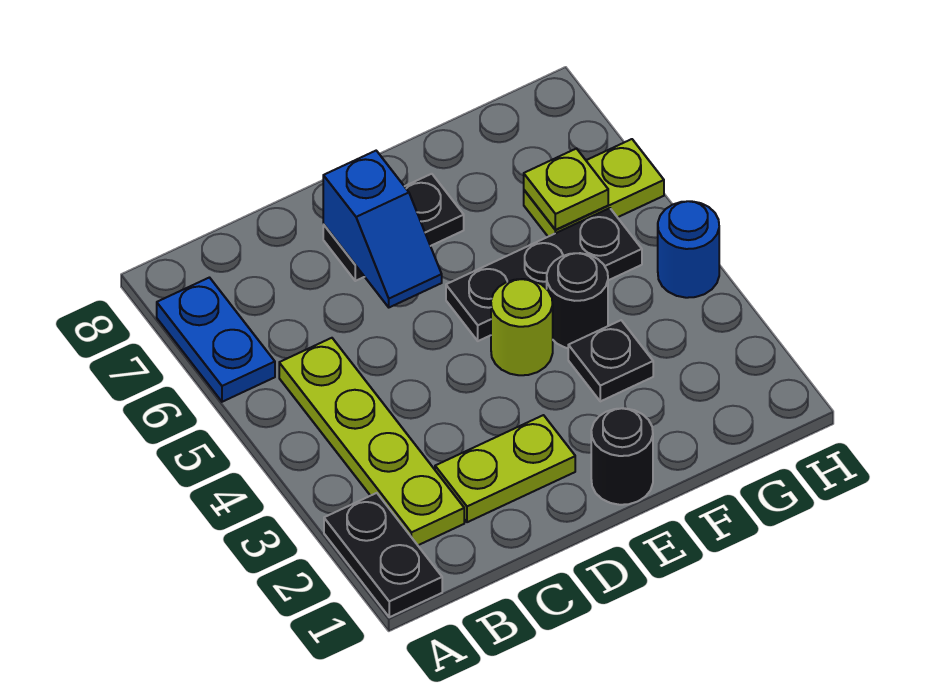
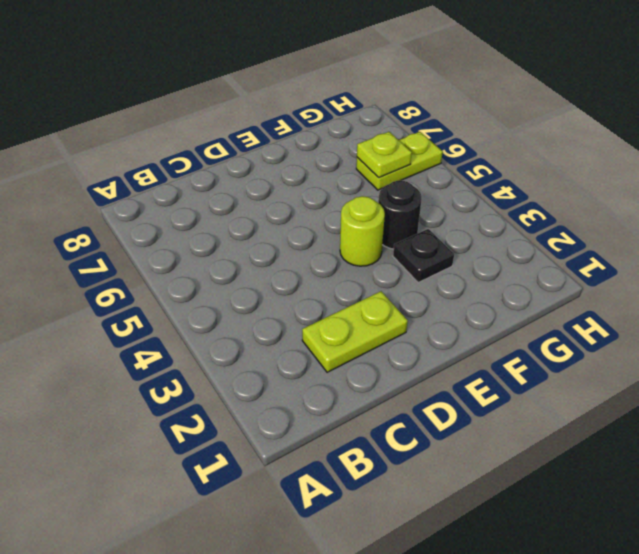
none -> black 1x2 plate [324,493,442,617]
none -> blue 1x2 plate [157,278,275,402]
none -> lime 1x4 plate [279,338,464,545]

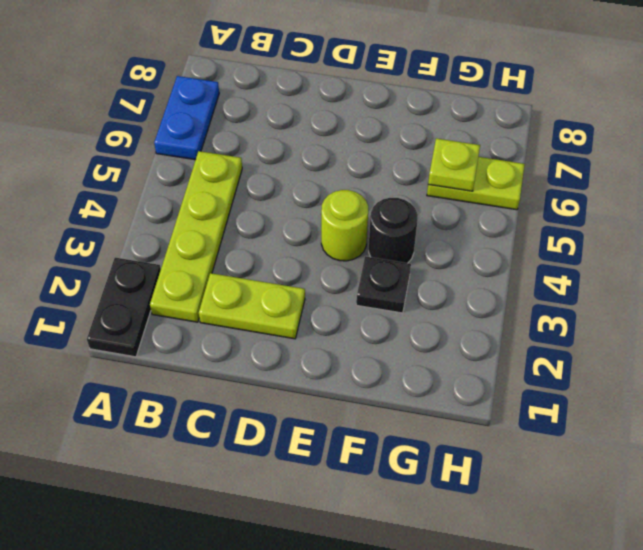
none -> black 1x2 plate [323,174,464,281]
none -> black 1x1 round brick [591,408,653,505]
none -> black 1x3 plate [446,208,642,341]

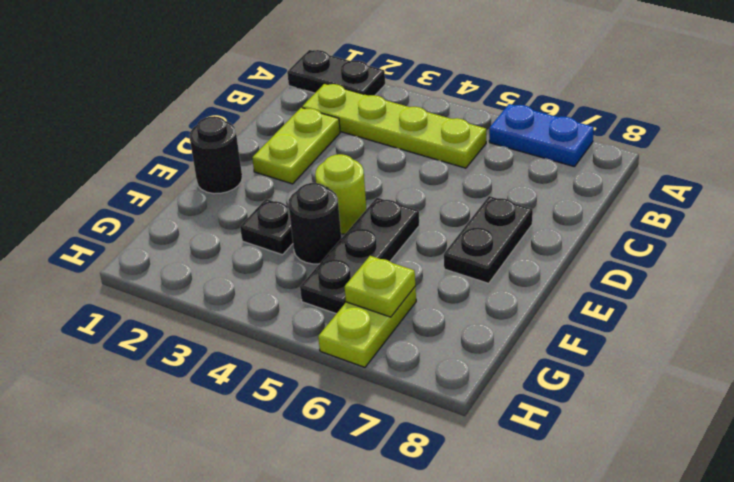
none -> blue 1x1 round brick [658,201,719,298]
none -> blue 1x2 slope [323,151,442,307]

